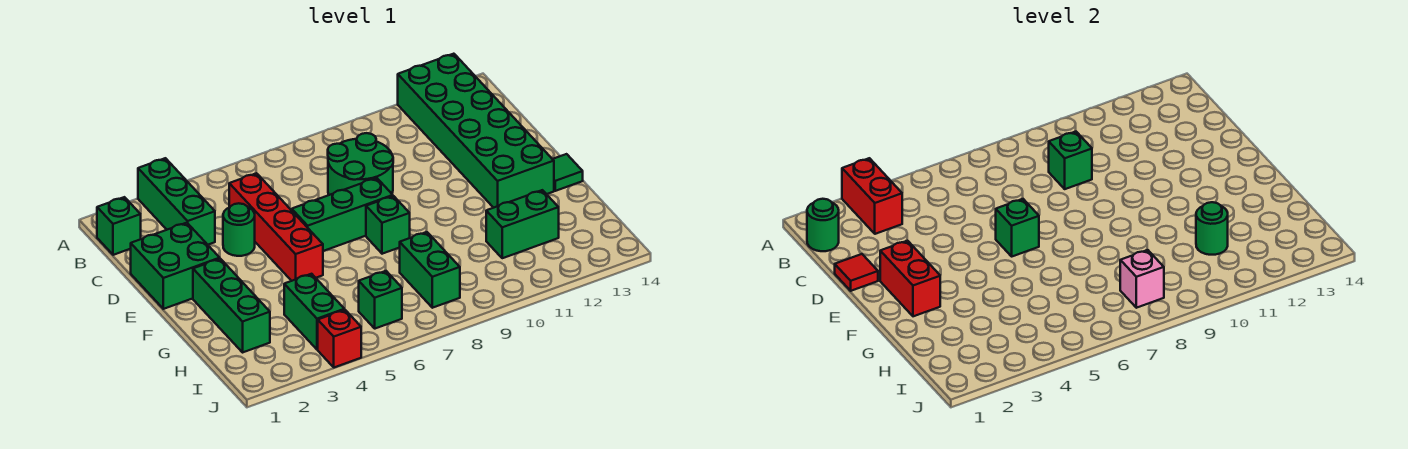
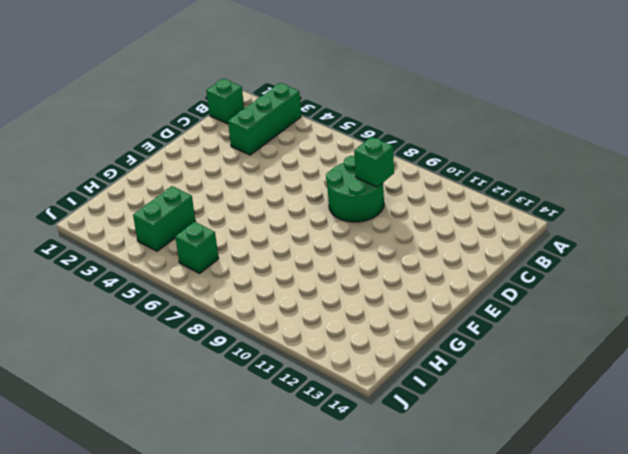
none -> green 2x6 brick [398,54,554,208]
none -> red 1x4 brick [229,173,323,281]
none -> green 2x2 brick [131,223,220,309]

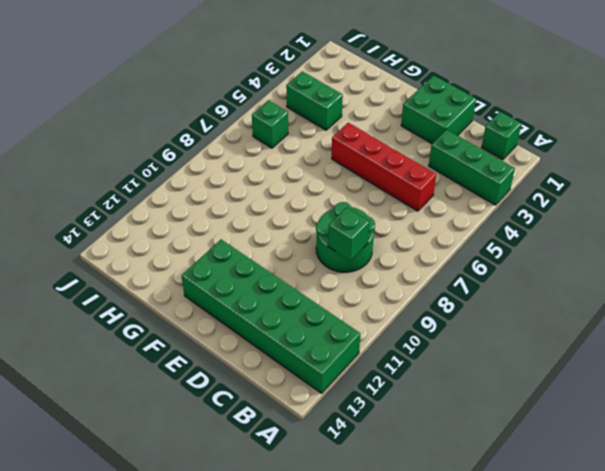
none -> green 1x1 round brick [223,203,255,256]
none -> green 1x3 brick [292,178,393,251]
none -> green 1x3 brick [193,259,270,352]

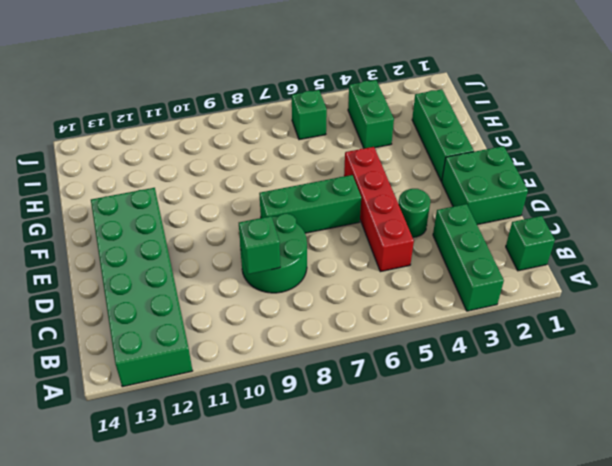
none -> green 1x1 brick [366,196,410,254]
none -> green 1x1 tile [553,154,583,191]
none -> green 1x2 brick [400,232,460,308]

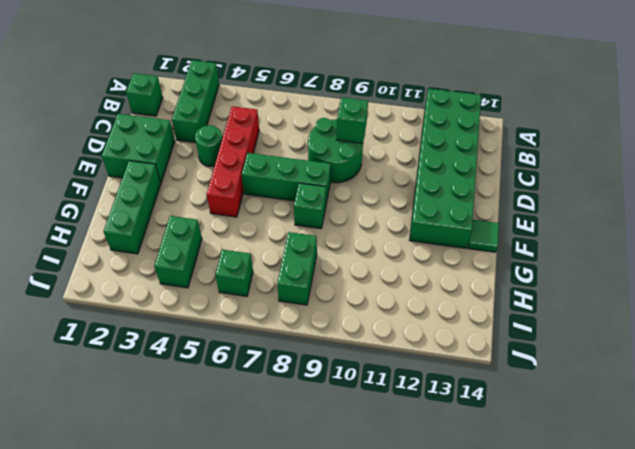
none -> green 1x2 brick [486,190,559,258]
none -> red 1x1 brick [318,310,361,367]
none -> red 1x2 brick [842,158,902,234]

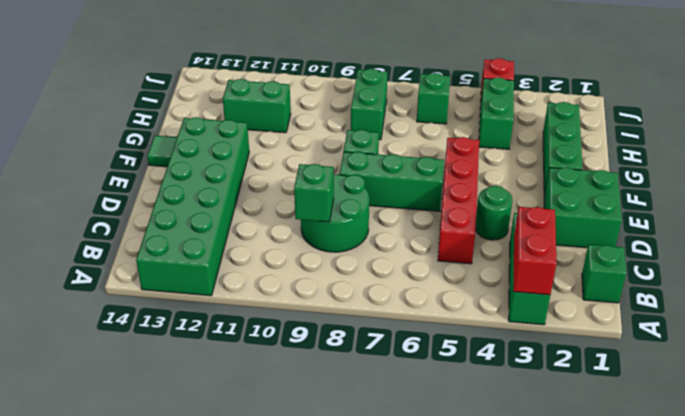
none -> green 1x1 round brick [807,199,839,251]
none -> red 1x1 tile [835,254,878,291]
none -> red 1x2 brick [880,241,940,316]

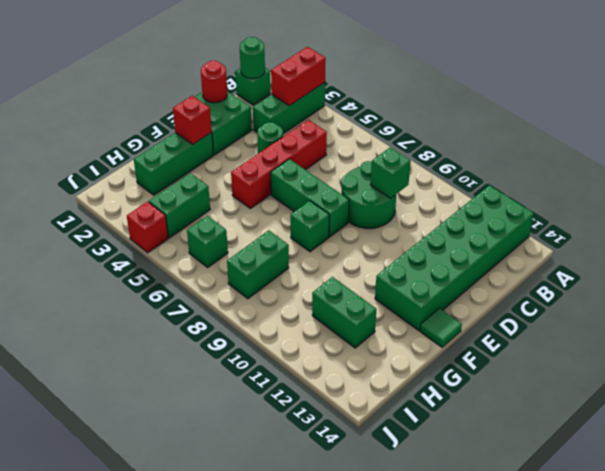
red 1x1 round brick [201,61,227,103] -> red 1x1 tile [835,254,878,291]
red 1x1 brick [173,96,212,144] -> red 1x2 brick [880,241,940,316]
none -> green 1x1 brick [996,199,1039,256]
none -> green 1x1 round brick [1196,202,1228,255]
none -> pink 1x1 brick [1120,250,1164,308]

